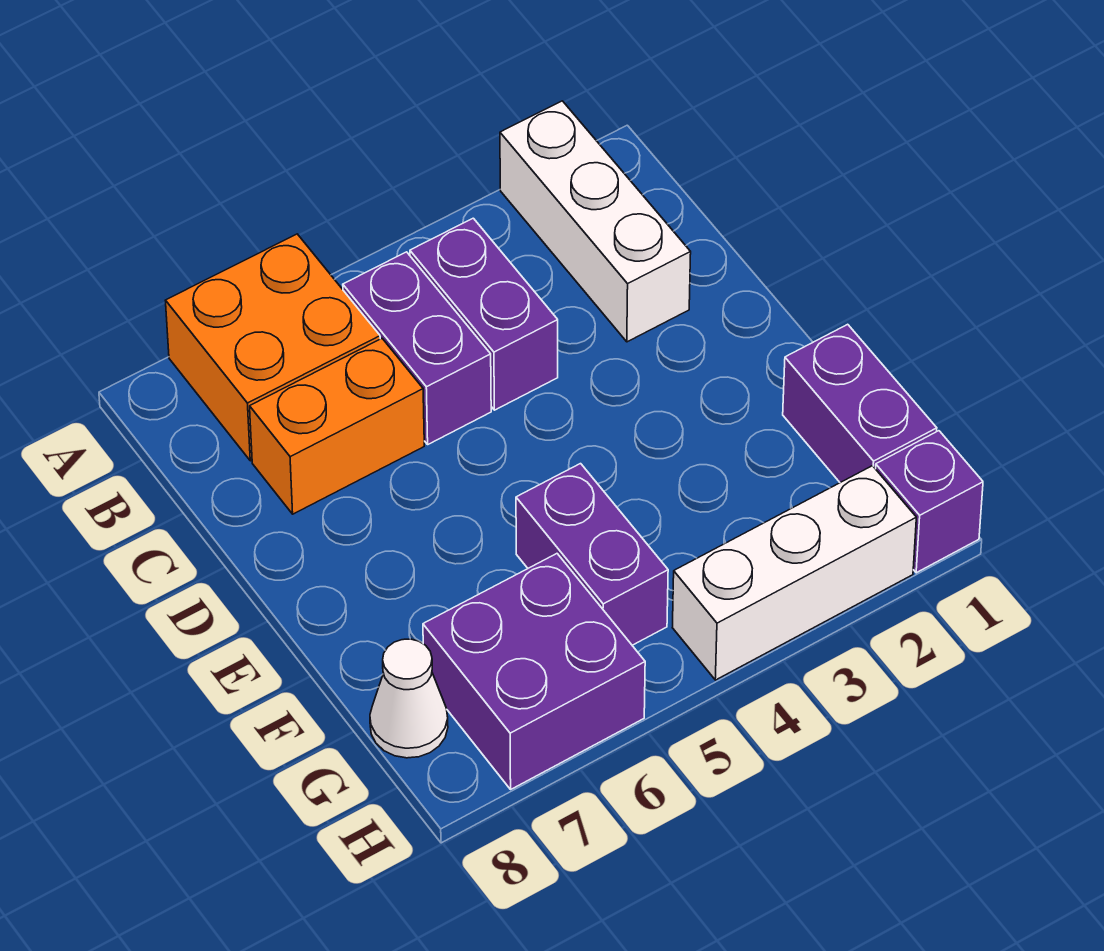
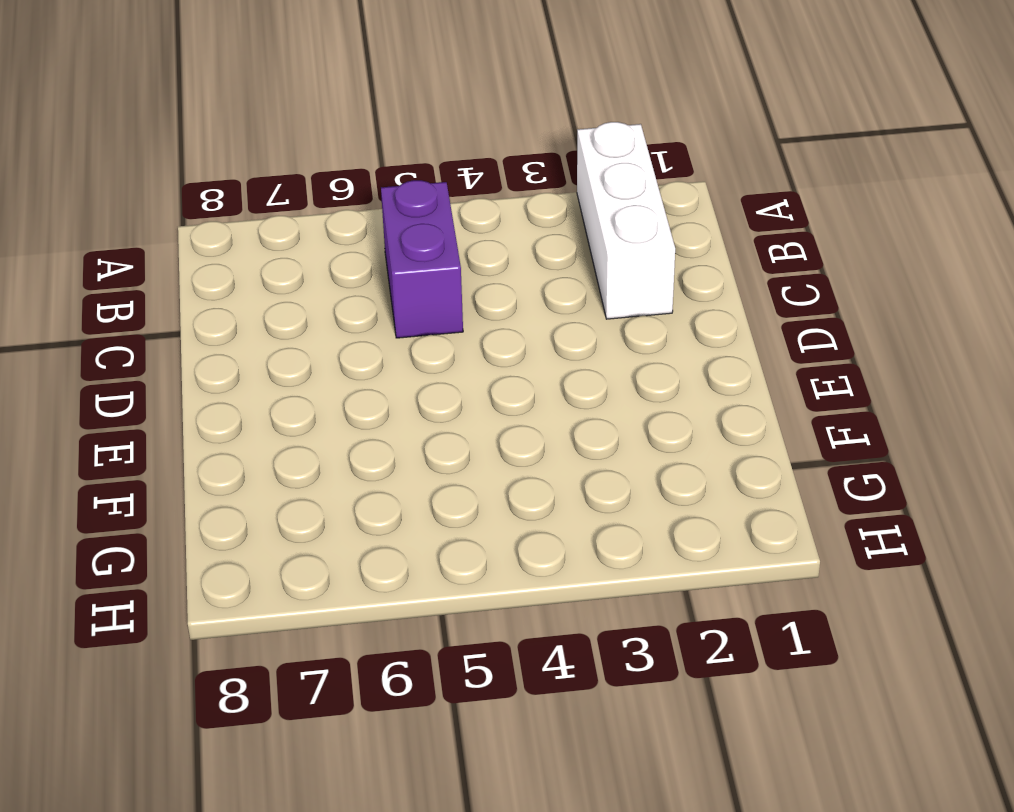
none -> orange 2x2 brick [165,234,380,461]
none -> purple 1x2 brick [410,218,558,410]

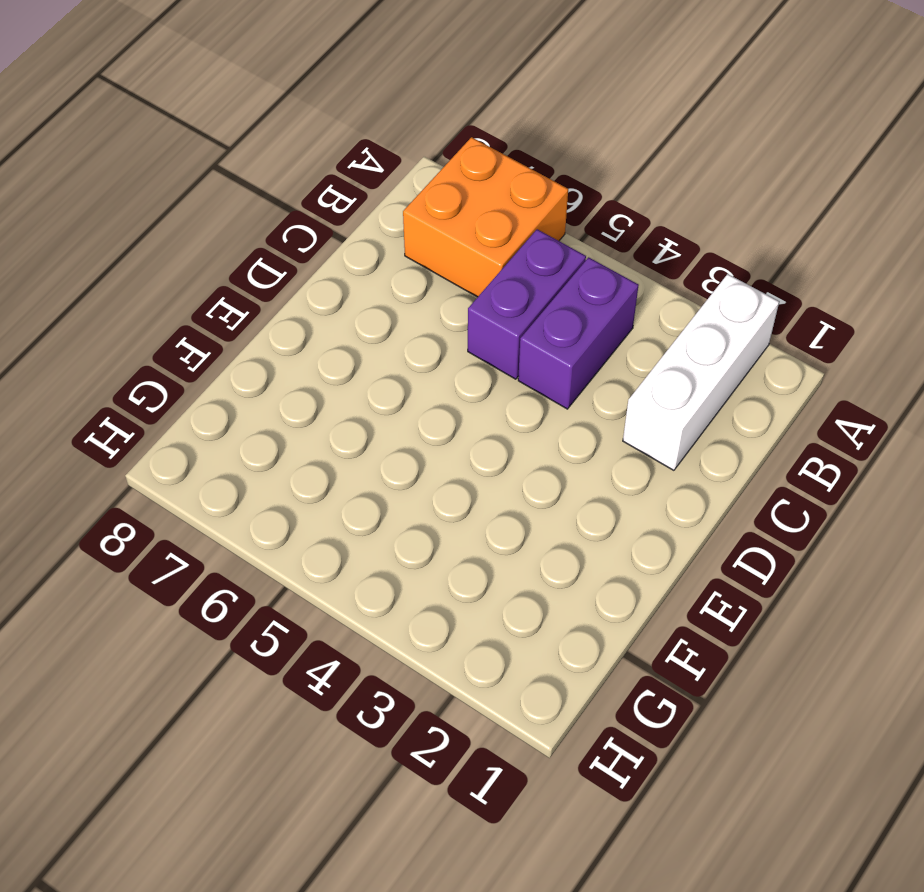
none -> orange 1x2 brick [250,339,424,514]
none -> purple 1x2 brick [783,324,937,483]

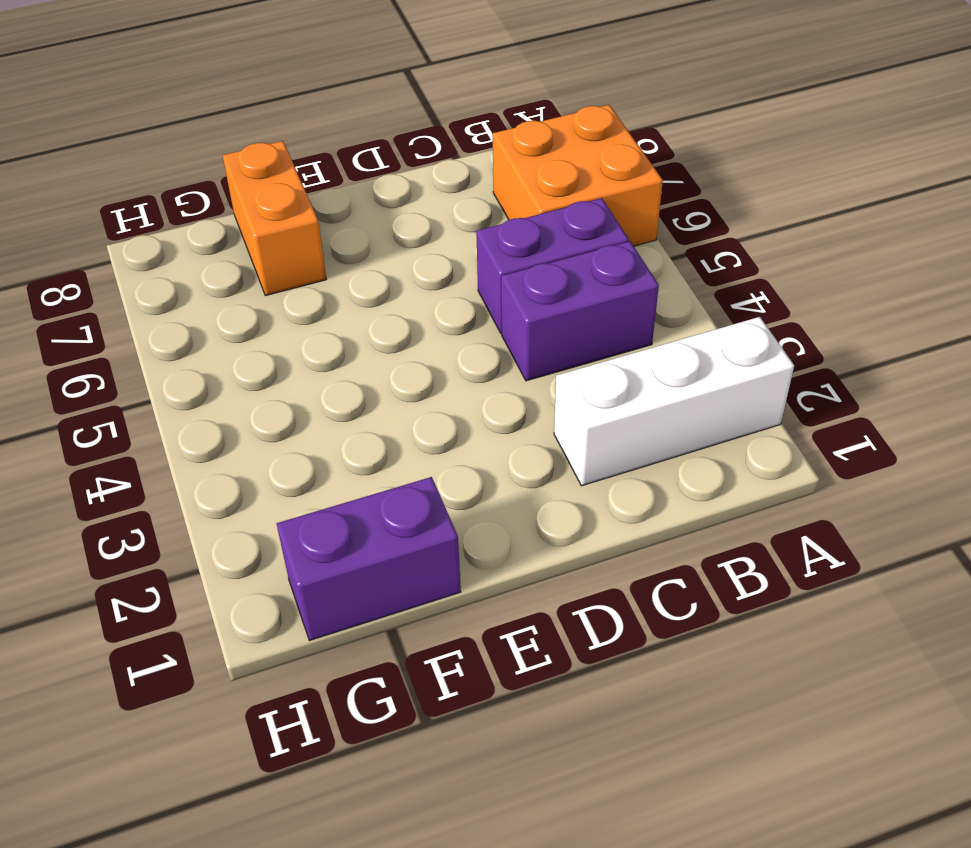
orange 1x2 brick [222,141,327,296] -> orange 1x2 brick moved to [250,339,424,514]
none -> purple 1x2 brick [516,464,668,645]
none -> purple 2x2 brick [423,554,645,789]

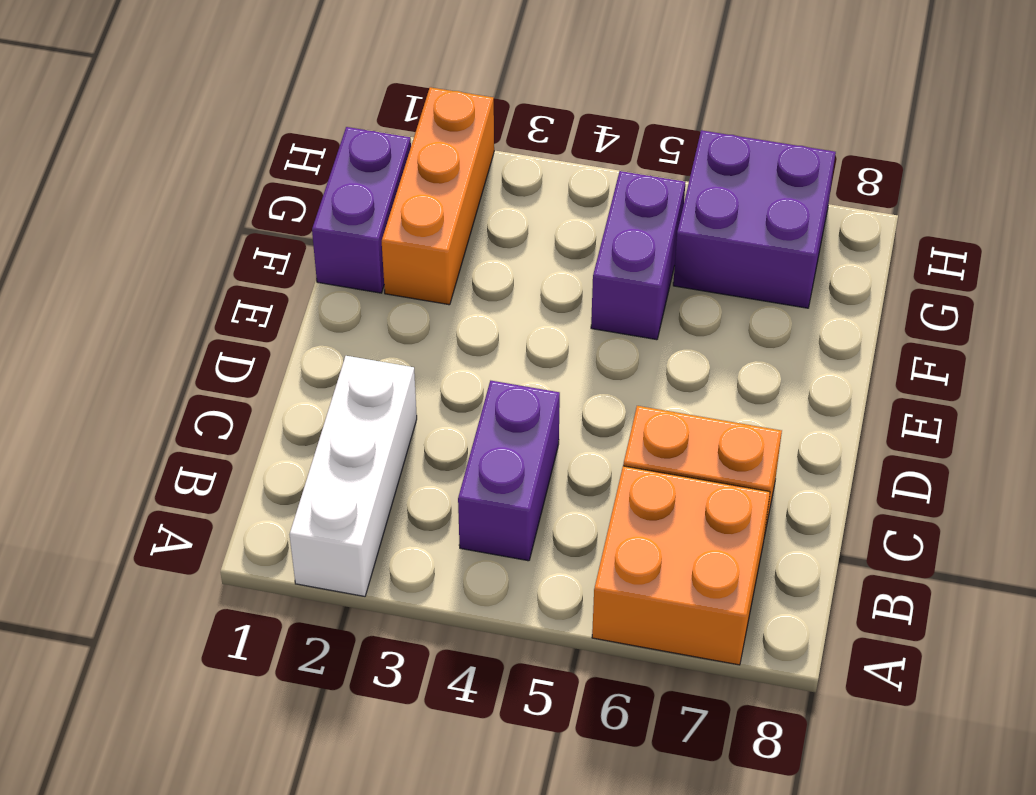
orange 1x3 brick [382,87,494,305] -> white 1x3 brick [672,466,916,680]
none -> purple 1x2 brick [343,252,491,444]
none -> white 1x1 cone [370,639,448,758]

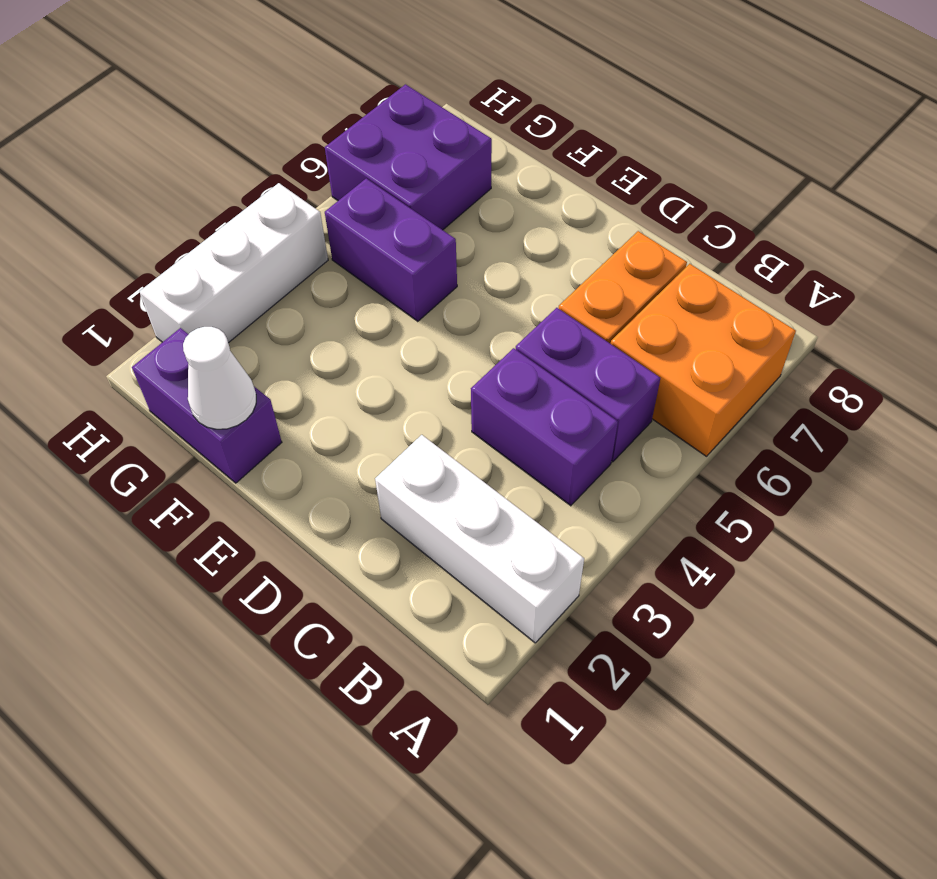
white 1x1 cone [183,327,256,429] -> white 1x1 cone moved to [370,639,448,758]
none -> purple 1x1 brick [876,431,983,573]

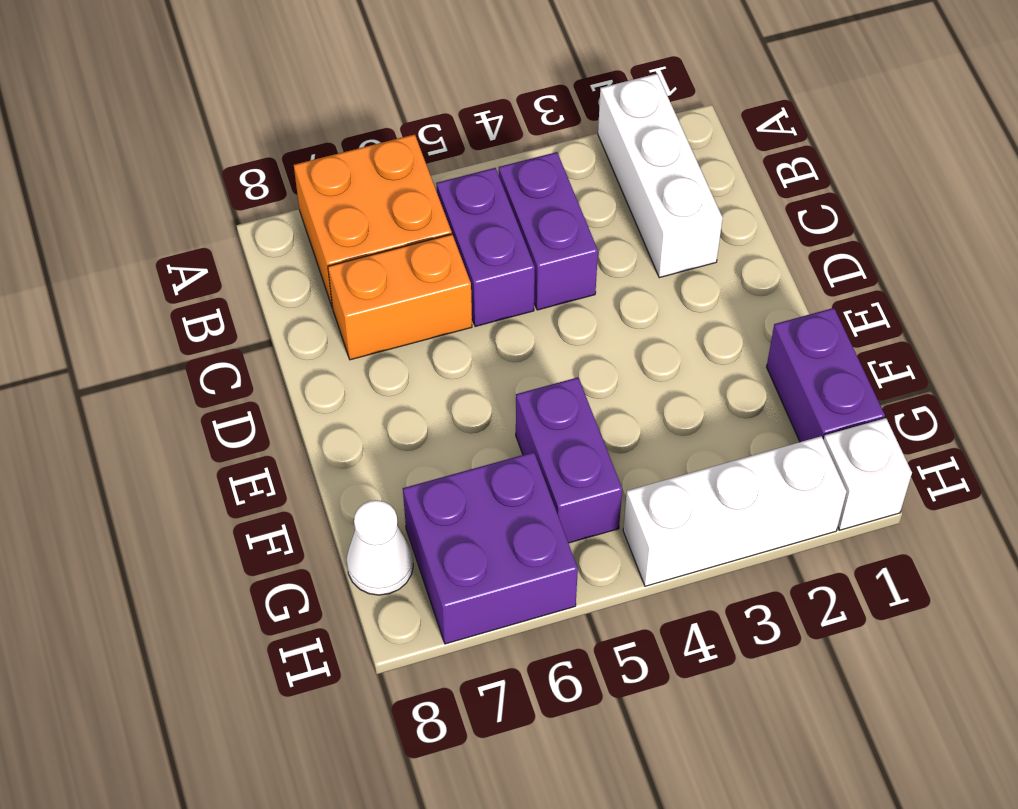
white 1x1 brick [824,418,912,530] -> purple 1x1 brick [876,431,983,573]

